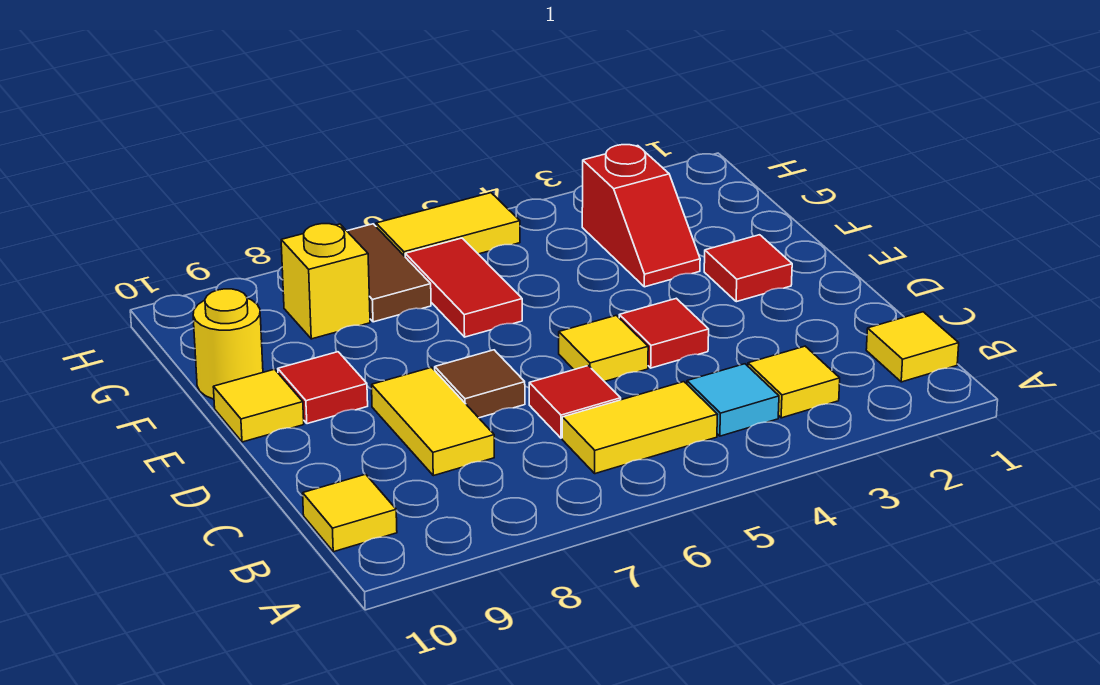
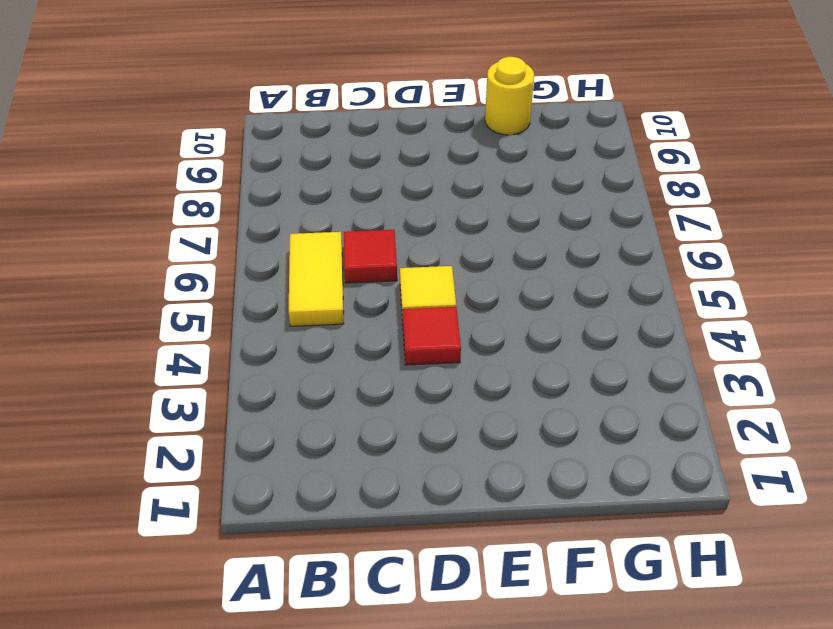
none -> yellow 1x1 tile [866,312,959,382]
none -> yellow 1x1 tile [748,346,840,418]
none -> cyan 1x1 tile [687,364,779,436]

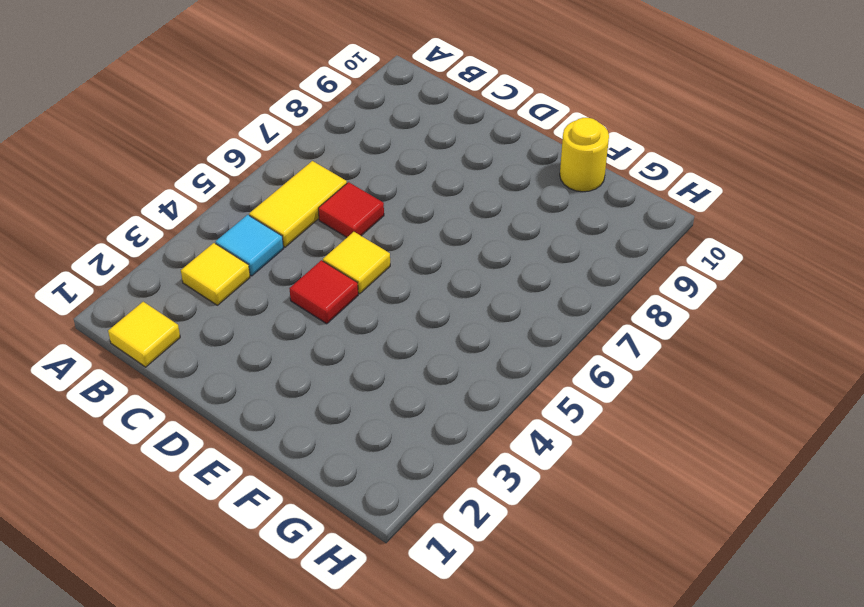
none -> yellow 1x1 tile [303,474,397,552]
none -> yellow 1x2 tile [372,367,494,476]
none -> brown 1x1 tile [435,350,525,418]

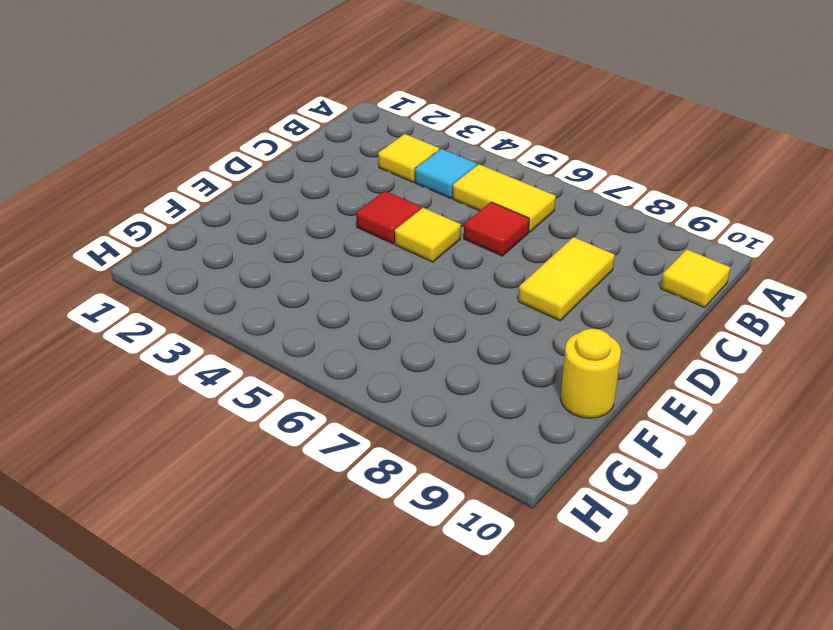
none -> yellow 1x1 tile [866,312,959,382]
none -> brown 1x1 tile [435,350,525,418]
none -> red 1x1 tile [704,235,792,302]

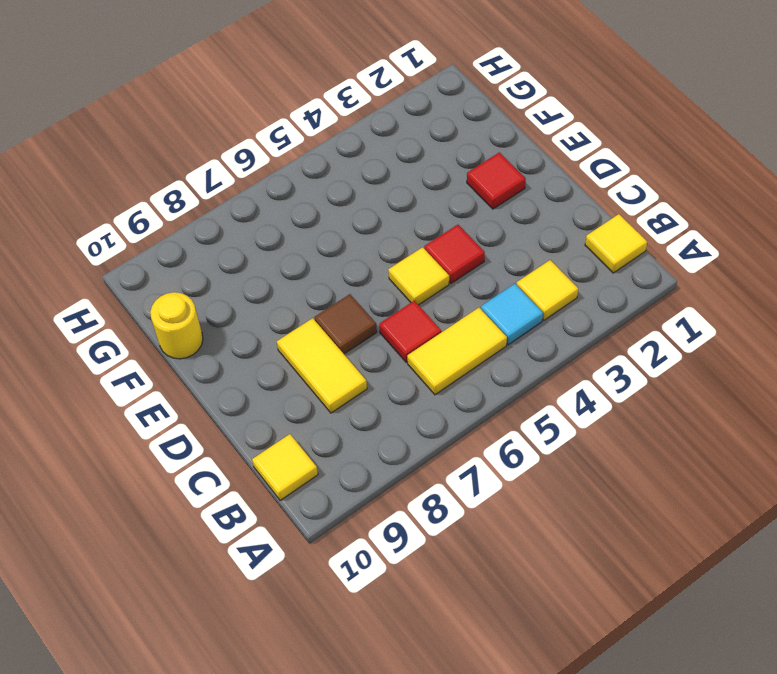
none -> red 1x1 tile [278,352,368,424]
none -> yellow 1x1 tile [213,369,304,442]
none -> red 1x2 slope [582,145,700,287]

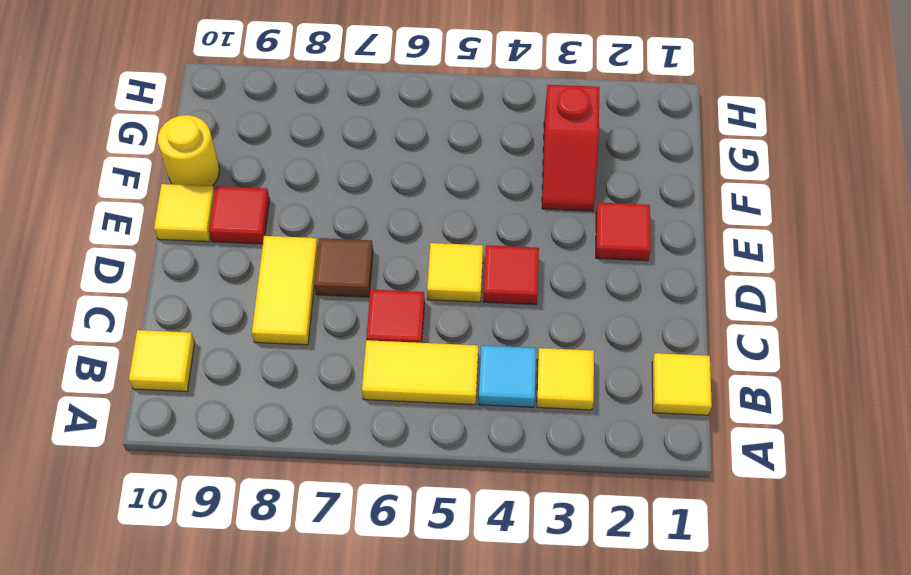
none -> red 1x2 tile [405,238,522,337]
none -> brown 1x2 tile [347,224,431,322]
none -> yellow 1x1 brick [281,224,370,339]

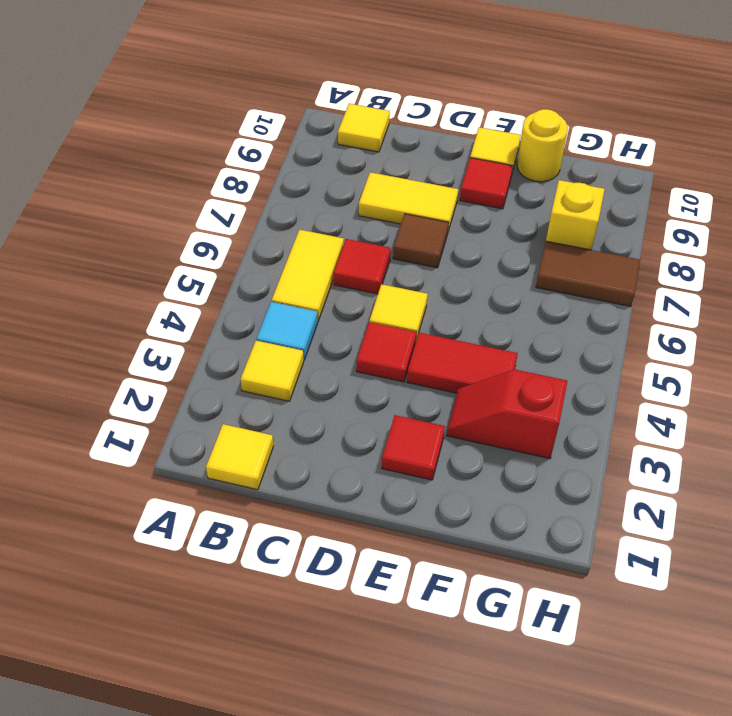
red 1x2 tile [407,333,518,393] -> red 1x2 tile moved to [405,238,522,337]
none -> yellow 1x2 tile [376,193,520,256]

